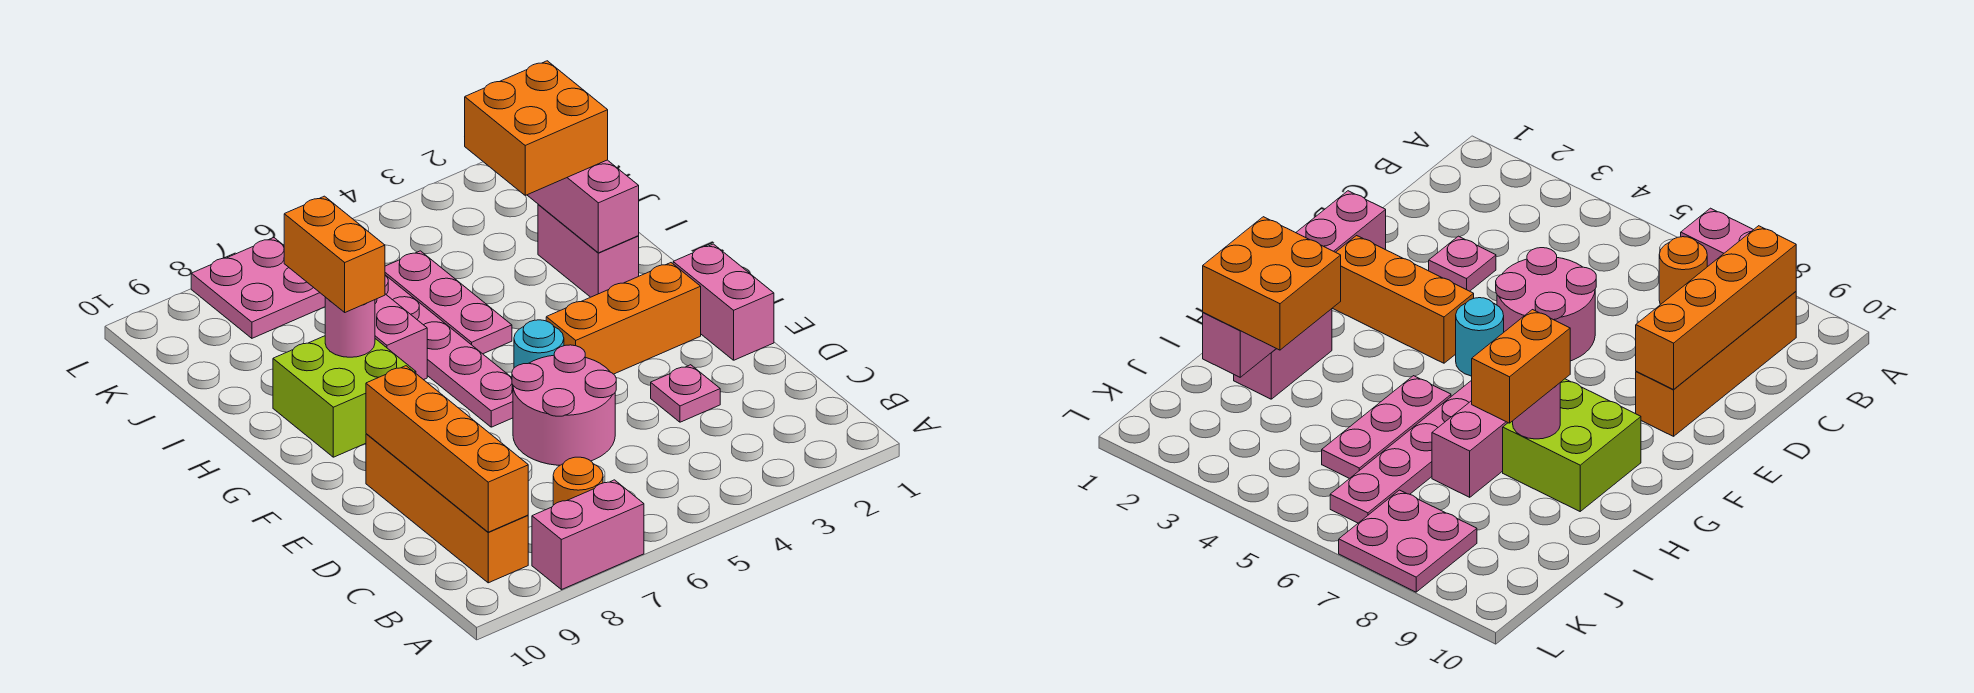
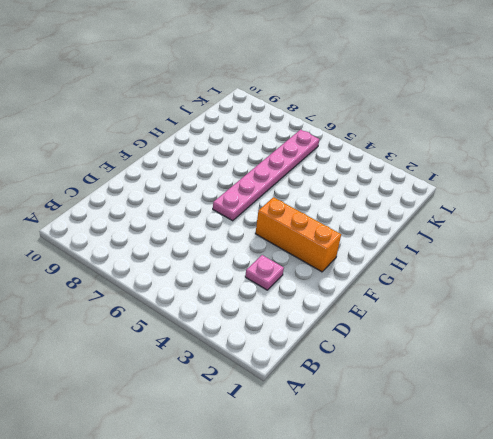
none -> pink 1x2 brick [532,480,644,590]
none -> orange 1x1 round brick [553,457,603,505]
none -> orange 1x4 brick [366,434,528,583]

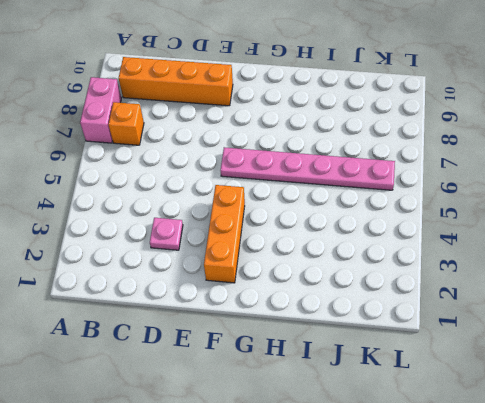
orange 1x1 brick [108,102,144,145] -> orange 1x1 round brick [553,457,603,505]
none -> pink 2x2 round brick [512,345,616,465]
none -> pink 1x2 brick [673,244,774,360]
none -> cyan 1x1 round brick [514,320,564,368]

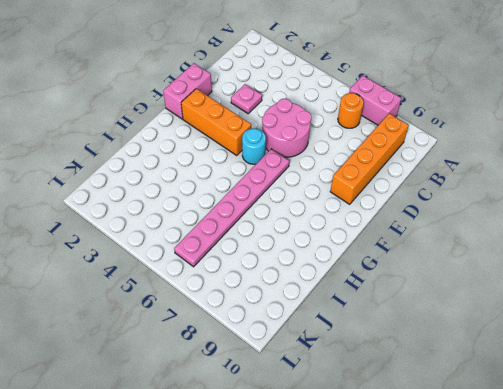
none -> lime 2x2 brick [273,336,416,457]
none -> pink 1x2 brick [538,204,639,297]
none -> pink 1x3 plate [385,251,512,354]

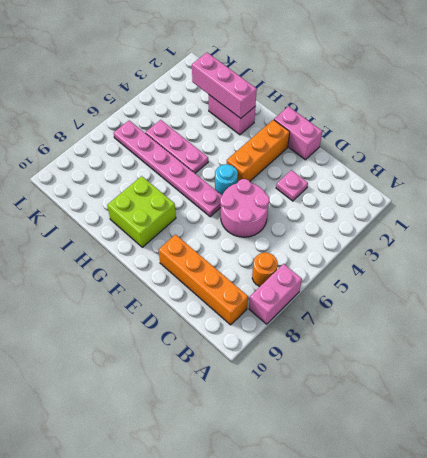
none -> pink 1x2 brick [375,294,427,380]
none -> pink 2x2 plate [191,238,325,338]
none -> orange 1x4 brick [366,366,528,532]

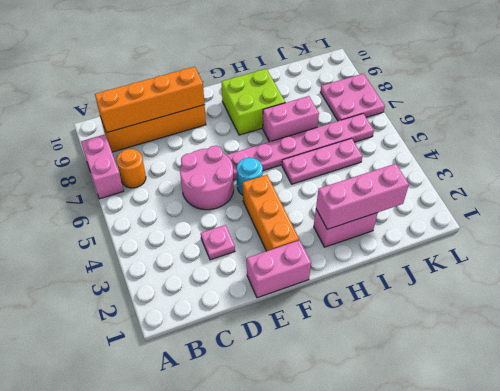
none -> pink 1x1 round brick [325,297,375,357]
none -> orange 1x2 brick [284,196,385,312]
none -> orange 2x2 brick [465,61,608,196]

